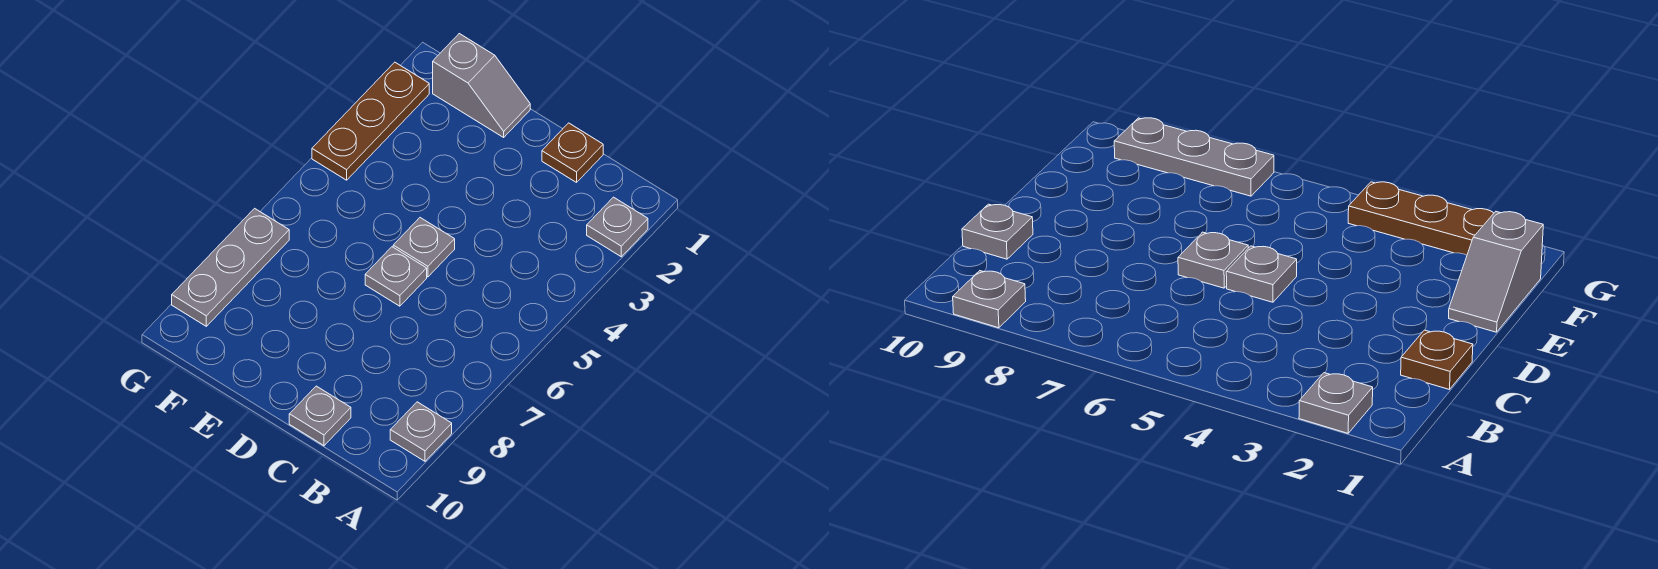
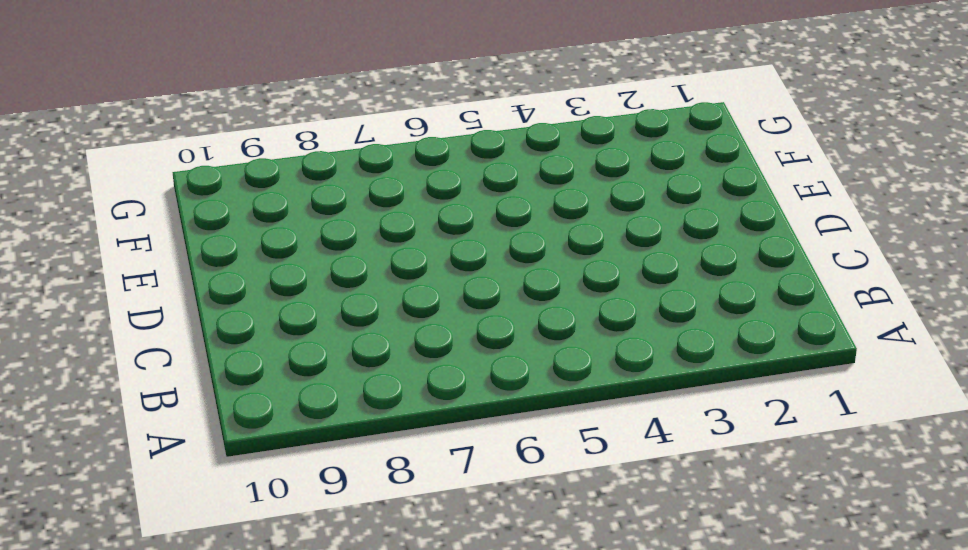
none -> grey 1x1 plate [587,197,648,257]
none -> grey 1x1 plate [390,402,452,461]

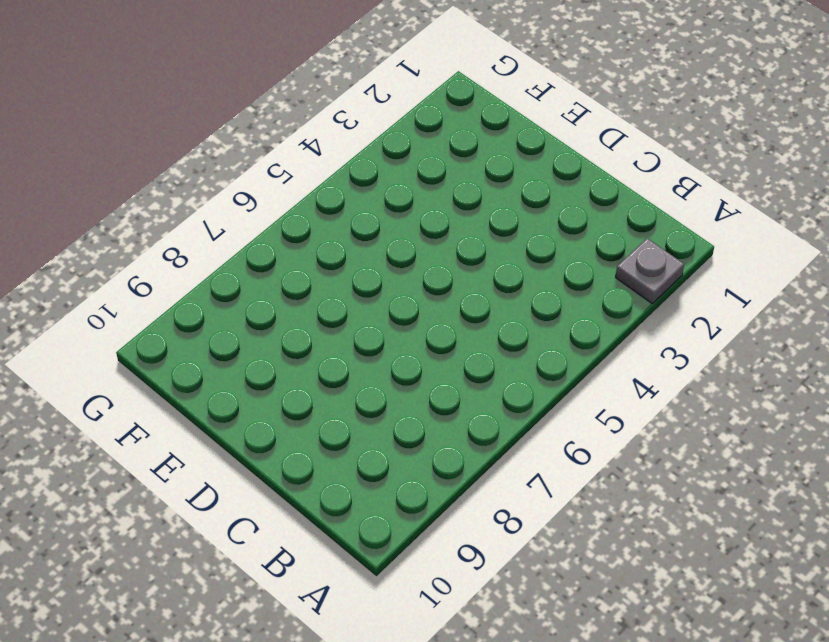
none -> grey 1x1 plate [390,402,452,461]
none -> brown 1x1 plate [542,123,603,182]

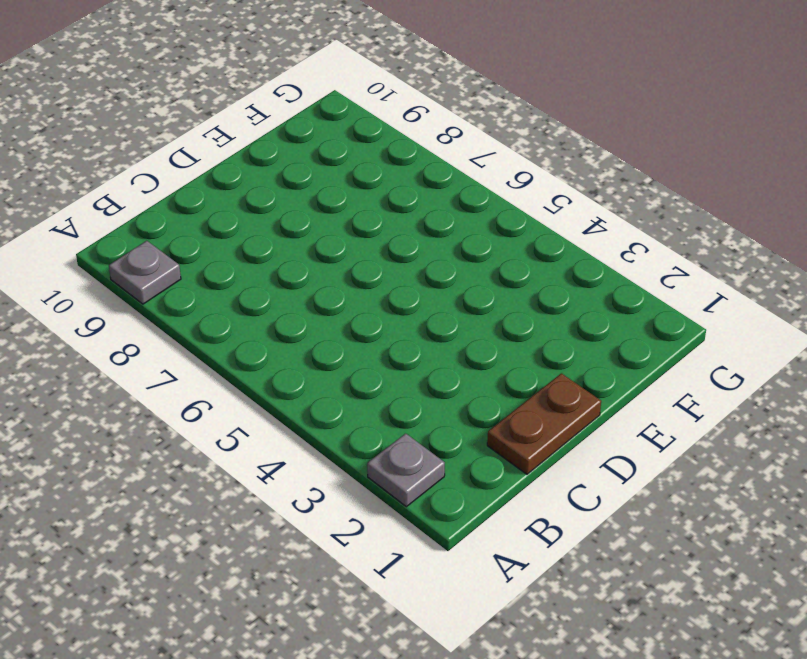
brown 1x2 plate [487,373,601,474] -> brown 1x1 plate [542,123,603,182]
none -> grey 1x1 plate [289,386,351,446]
none -> grey 1x1 plate [393,218,455,277]

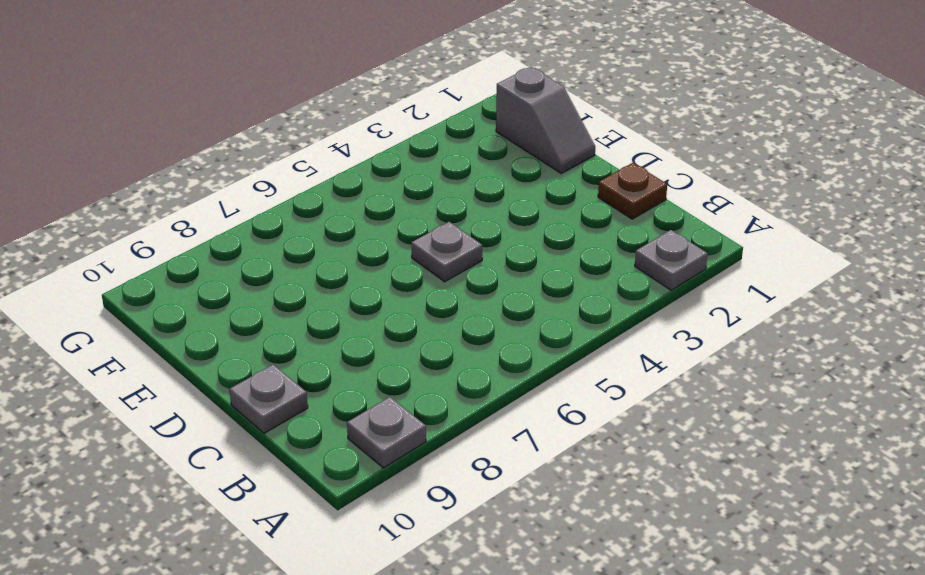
none -> grey 1x1 plate [365,247,427,306]
none -> brown 1x3 plate [312,62,429,180]

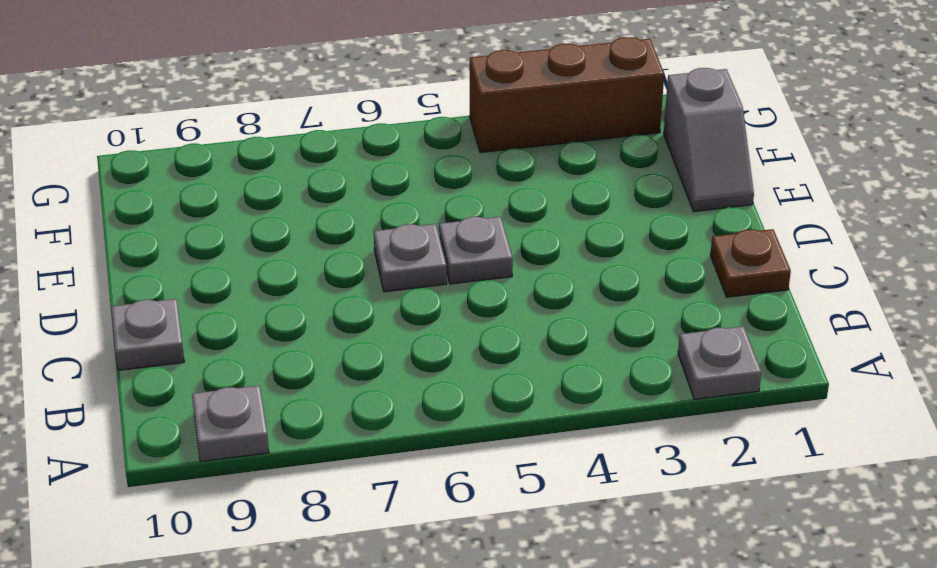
brown 1x3 brick [469,37,664,153] -> brown 1x3 plate [312,62,429,180]
none -> grey 1x3 plate [172,208,289,326]

